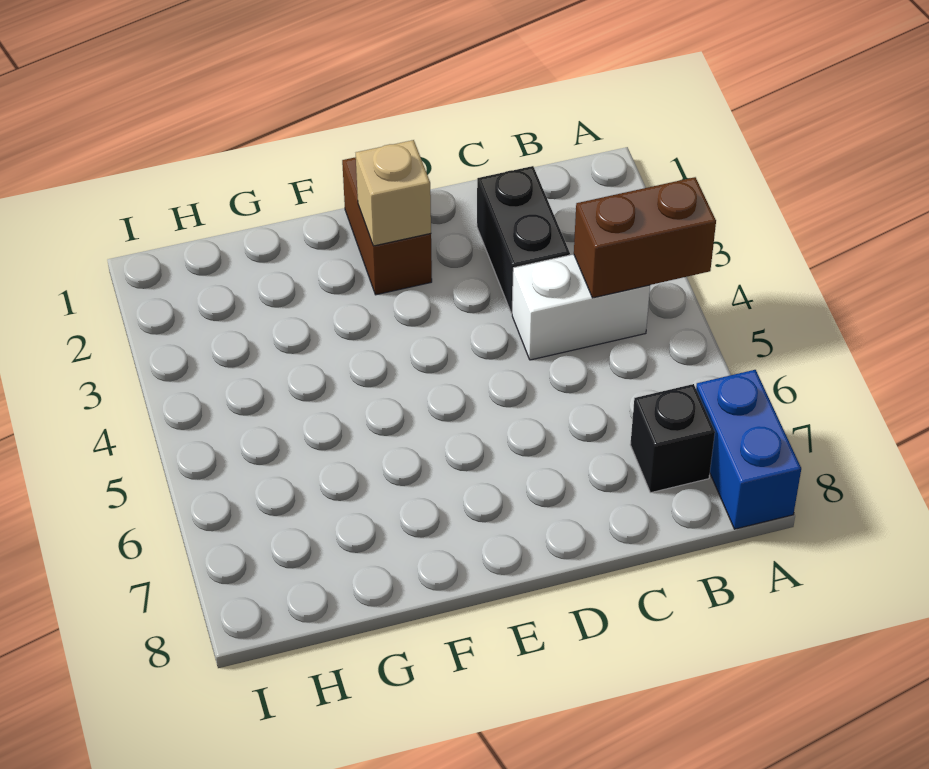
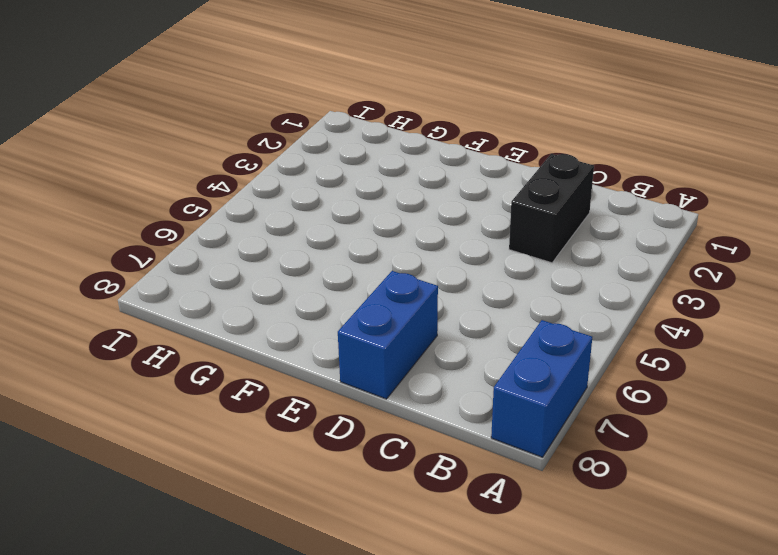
blue 1x2 brick [338,271,438,399] -> none
none -> white 1x2 brick [512,254,650,360]
none -> black 1x1 brick [630,384,715,493]

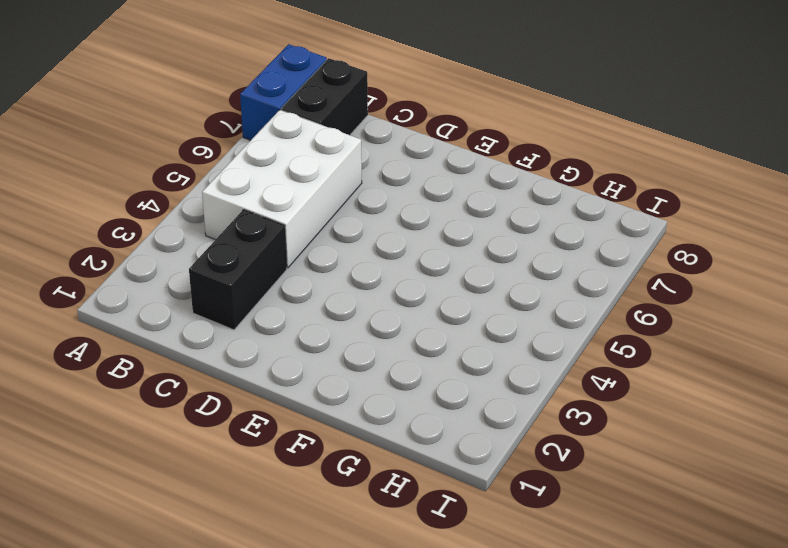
white 2x3 brick [202,110,362,268] -> white 1x2 brick [512,254,650,360]
black 1x2 brick [281,58,368,135] -> black 1x1 brick [630,384,715,493]
none -> brown 1x2 brick [342,157,432,295]
none -> brown 1x2 brick [574,177,716,298]

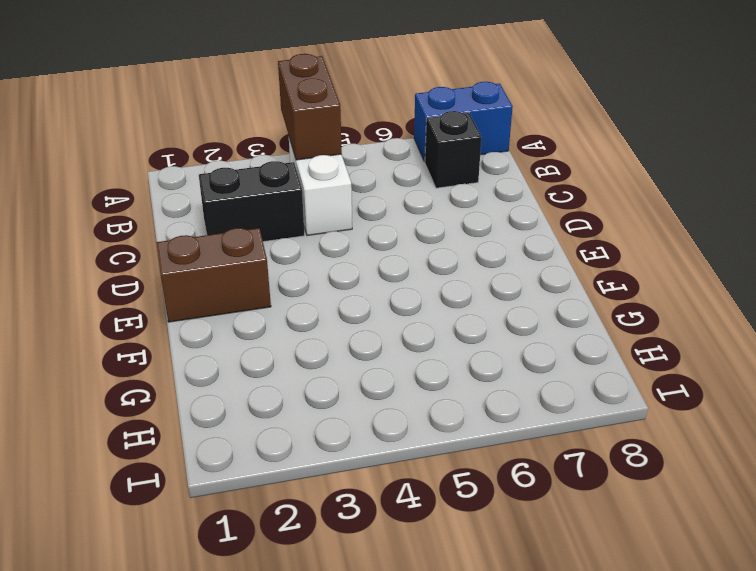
none -> tan 1x1 brick [356,140,431,246]

